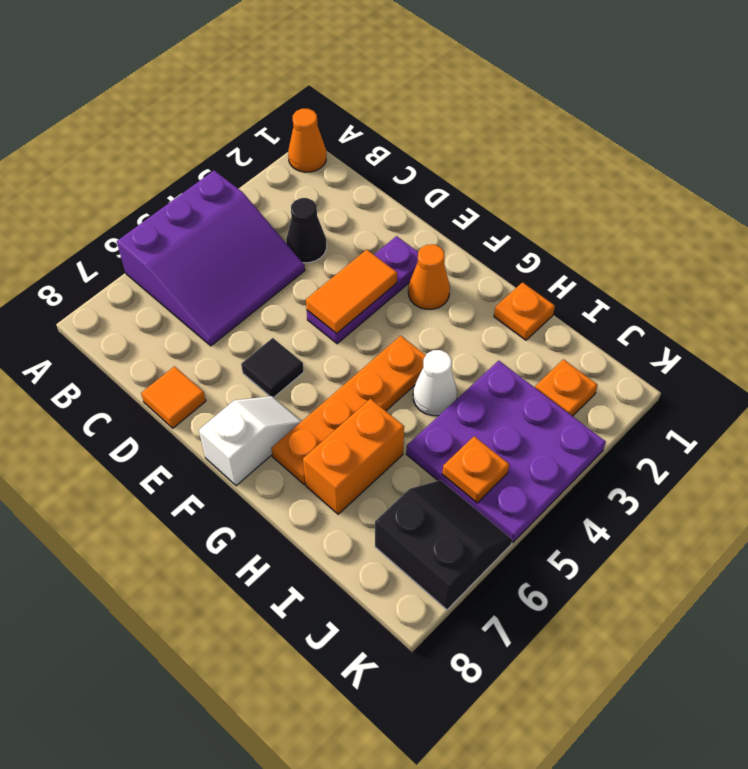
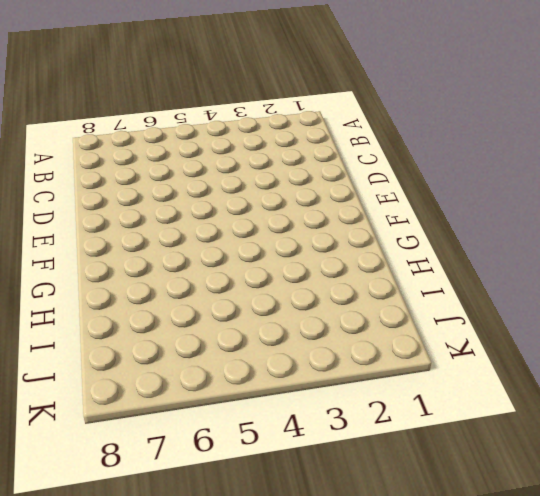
none -> orange 1x1 cone [288,109,326,172]
none -> purple 3x3 slope [117,170,305,346]
none -> black 1x1 cone [286,198,327,263]

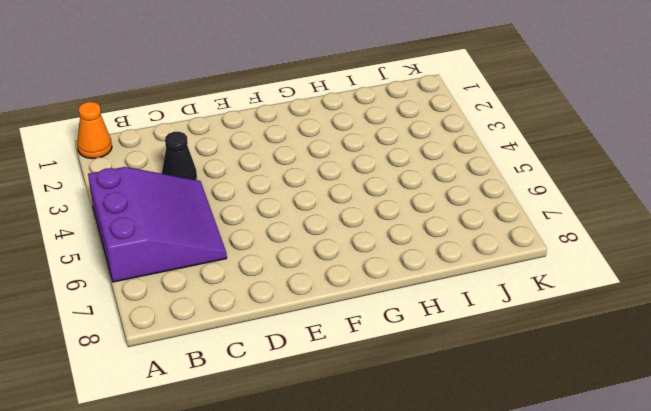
none -> orange 1x1 tile [141,366,206,428]
none -> purple 1x3 plate [307,236,418,344]
none -> black 1x1 tile [241,338,304,398]

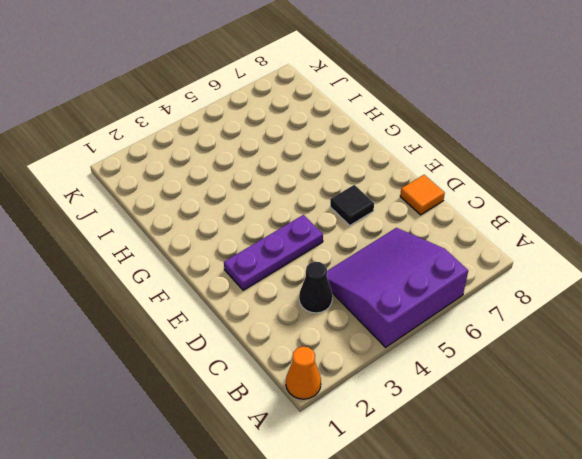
none -> orange 1x1 cone [408,244,450,309]
none -> white 1x2 slope [199,396,302,486]
none -> orange 1x4 plate [271,336,426,484]

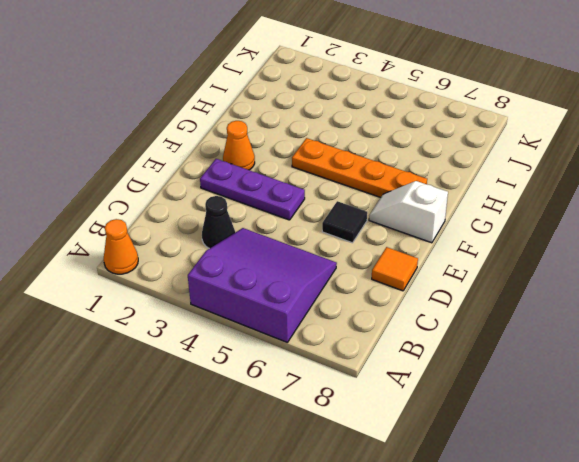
none -> orange 1x1 plate [494,282,555,340]
none -> white 1x1 cone [413,350,457,416]
none -> orange 1x2 brick [303,399,404,514]

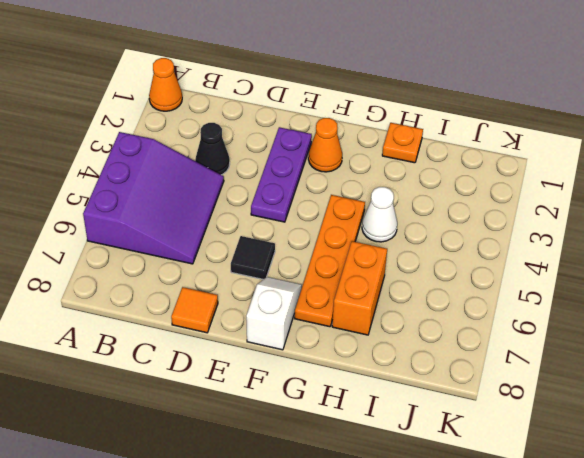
none -> purple 3x3 plate [406,361,606,542]
none -> orange 1x1 plate [535,359,598,416]
none -> black 2x2 slope [375,480,512,610]

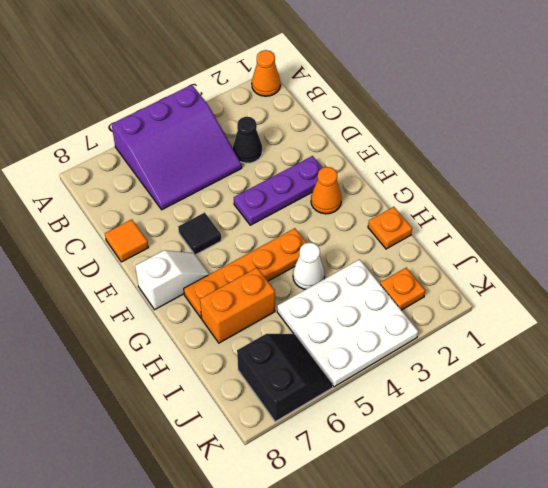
white 3x3 plate [277,259,418,387] -> purple 3x3 plate [406,361,606,542]
none -> orange 1x2 tile [306,250,397,334]
none -> orange 1x1 plate [442,436,509,503]

